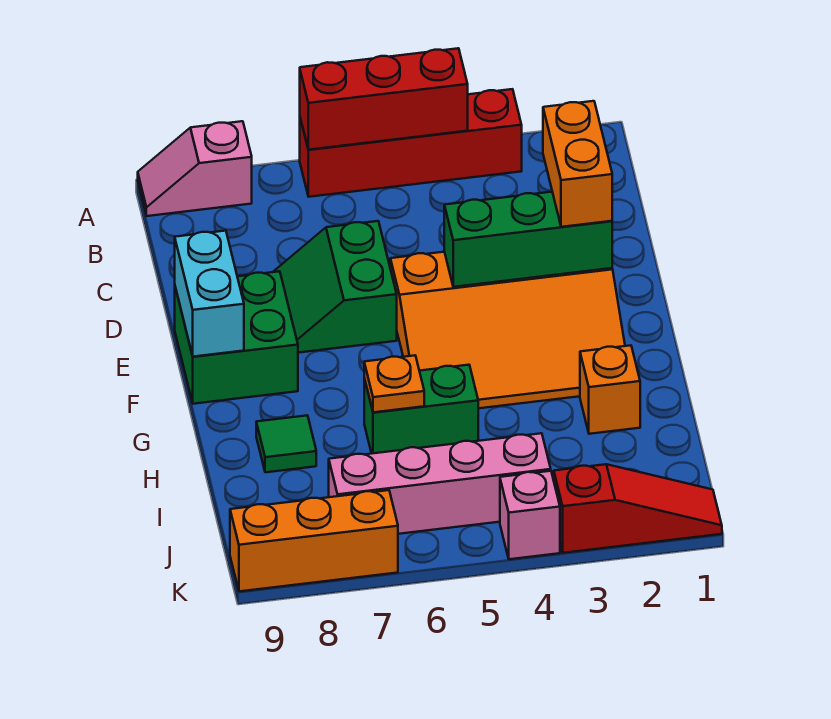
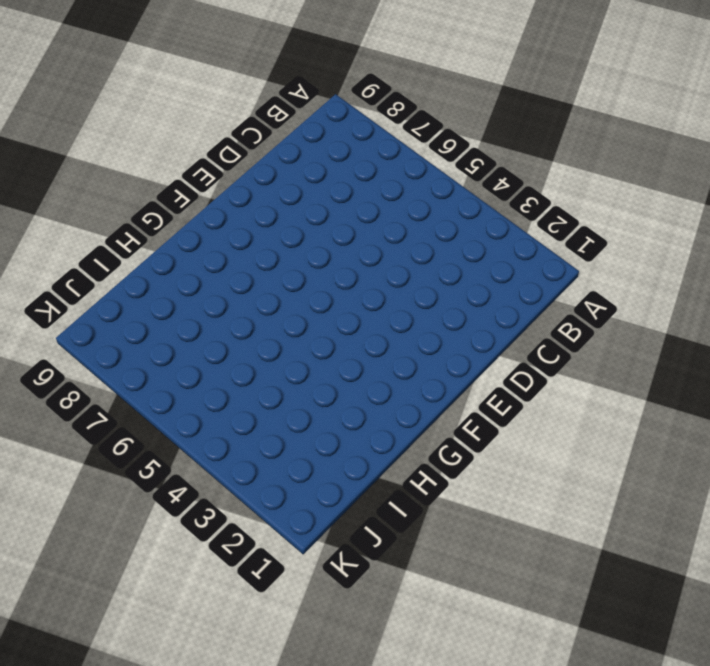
none -> red 1x4 brick [300,89,522,197]
none -> pink 1x2 slope [138,121,252,216]
none -> green 2x2 slope [273,221,397,353]

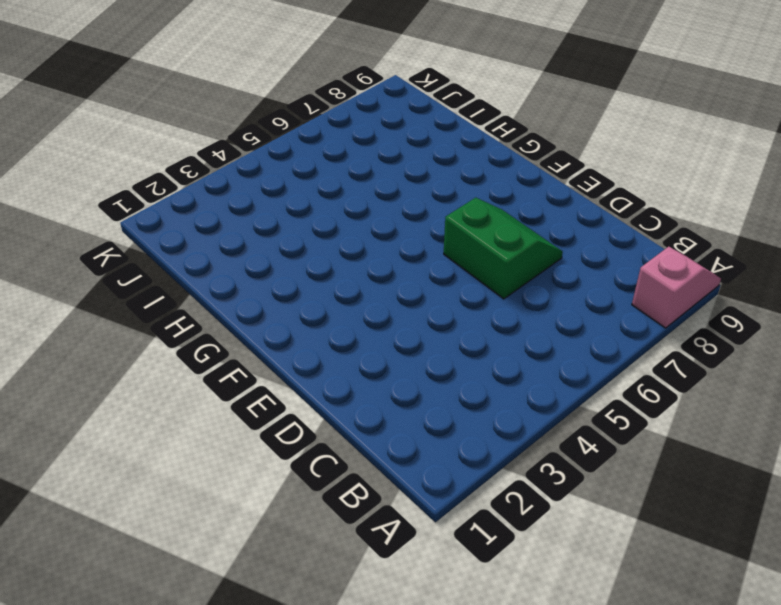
none -> red 1x4 brick [300,89,522,197]
none -> orange 3x4 slope [390,252,625,408]
none -> green 2x2 brick [175,271,298,404]

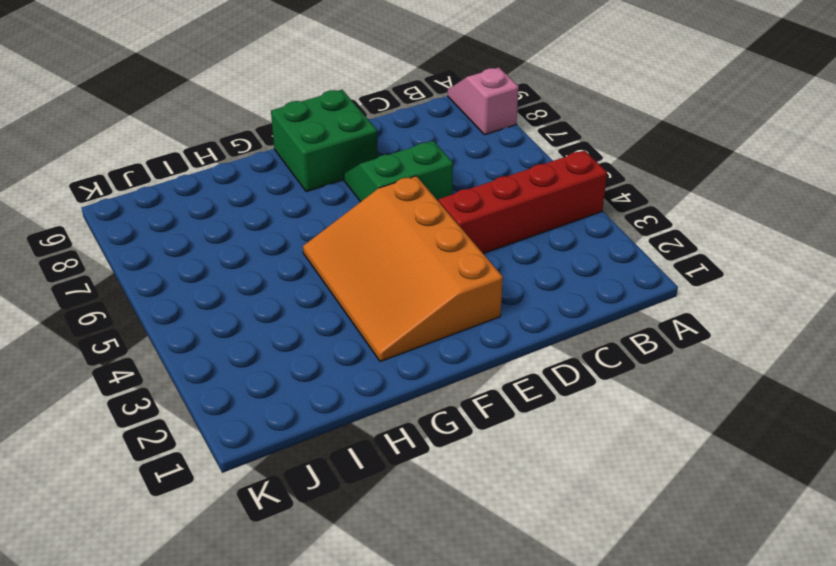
red 1x4 brick [439,150,607,254] -> red 1x4 brick turned to [300,89,522,197]
none -> orange 1x1 brick [580,345,640,434]
none -> green 1x2 brick [364,365,478,453]
none -> green 1x1 tile [256,416,316,472]

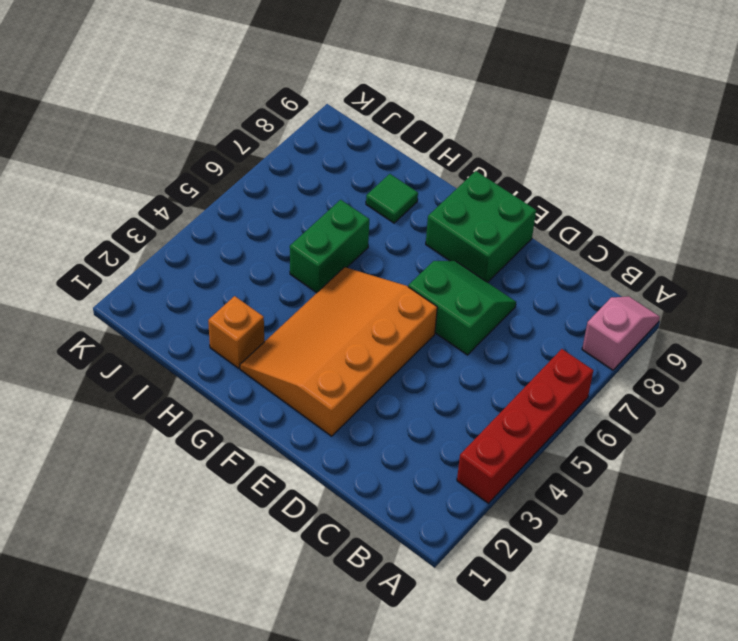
none -> pink 1x4 brick [329,433,551,534]
none -> red 1x3 slope [554,464,722,553]
none -> pink 1x1 brick [500,471,560,559]

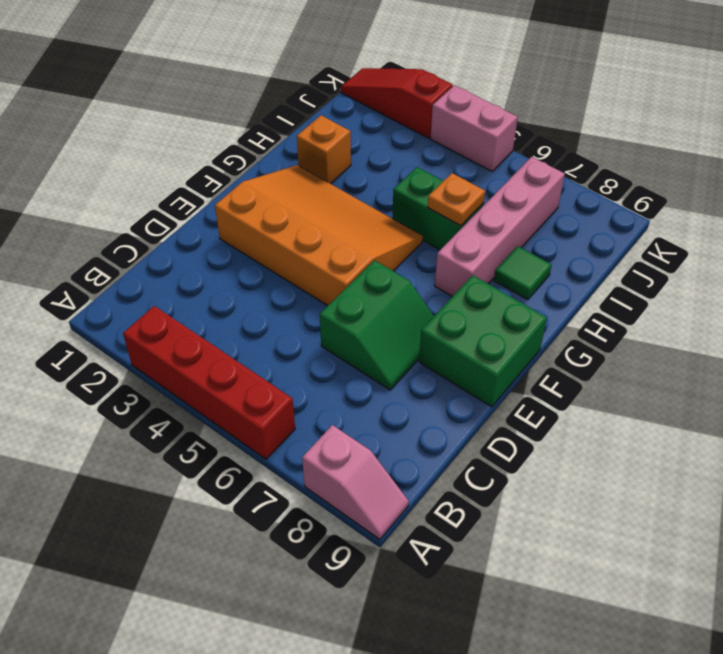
pink 1x4 brick [435,157,565,296] -> pink 1x4 brick turned to [329,433,551,534]
pink 1x2 brick [430,85,518,171] -> pink 1x1 brick [500,471,560,559]
none -> orange 1x3 brick [230,490,398,591]
none -> red 1x3 brick [300,48,468,150]
none -> green 1x3 brick [444,192,612,287]

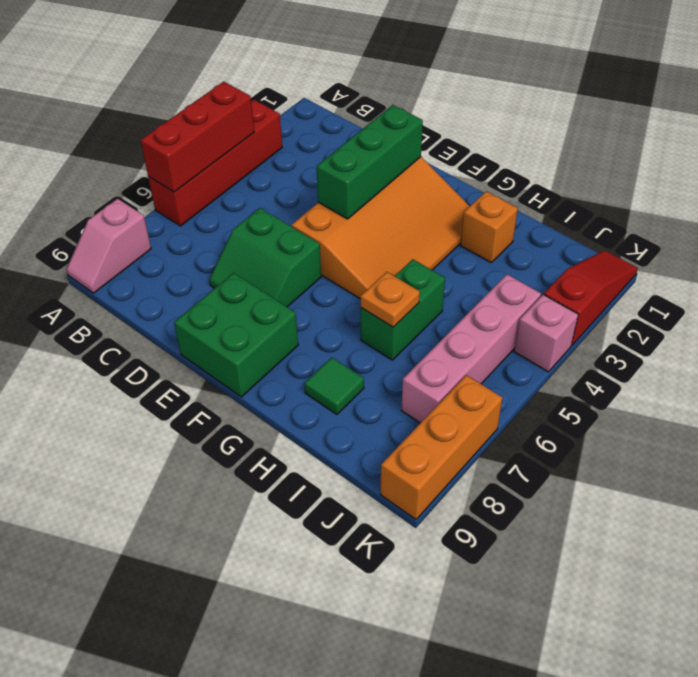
none -> cyan 1x2 brick [175,231,244,357]
none -> orange 1x2 brick [543,101,612,227]

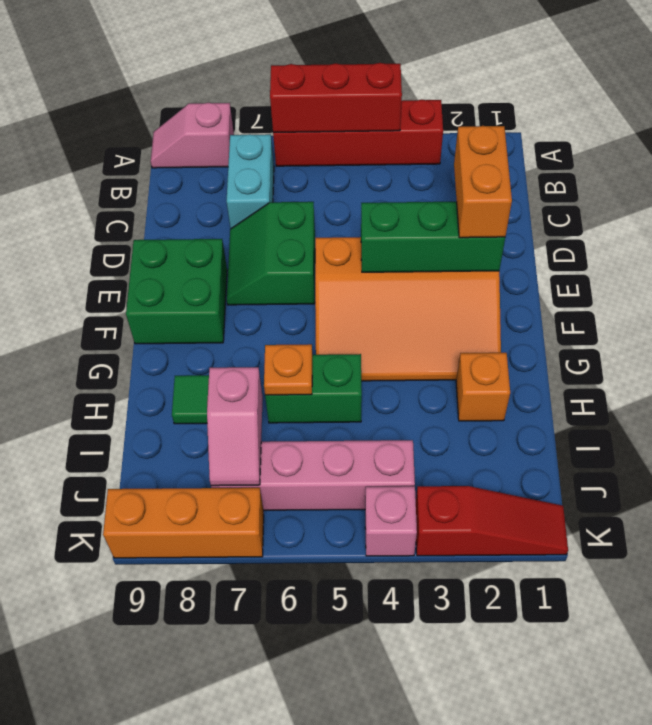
cyan 1x2 brick [227,134,274,229] -> cyan 1x2 brick moved to [175,231,244,357]
pink 1x2 slope [207,367,263,486] -> none

